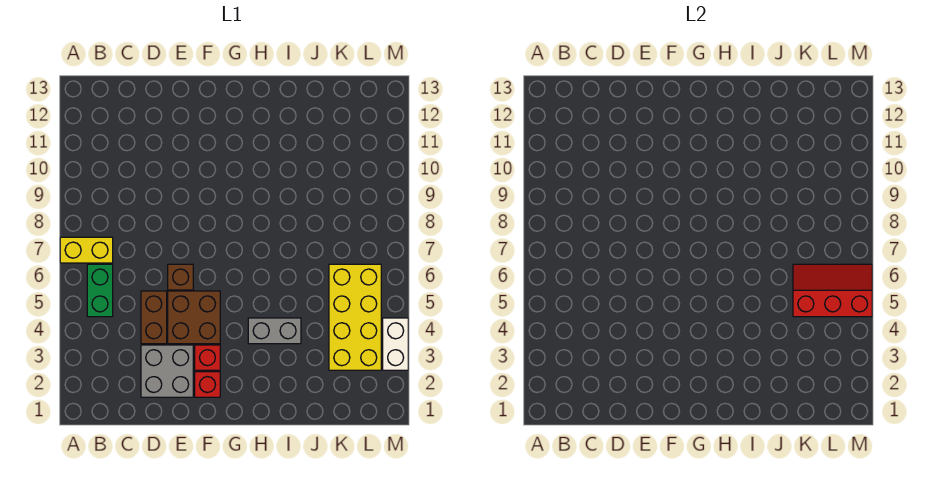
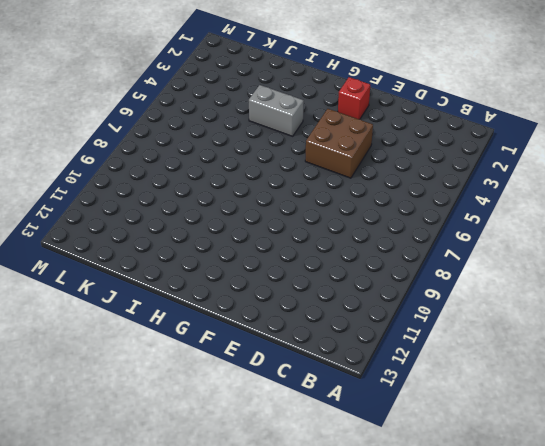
none -> yellow 1x2 brick [60,237,113,263]
none -> green 1x2 brick [87,264,113,317]
none -> grey 2x2 brick [141,345,193,397]

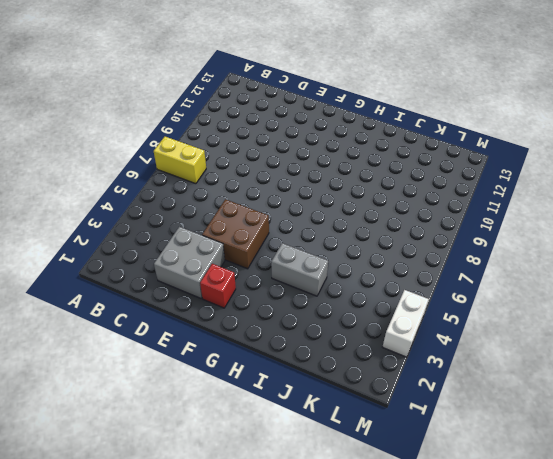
none -> green 1x2 brick [87,264,113,317]
none -> brown 1x2 brick [141,291,167,344]
none -> brown 1x1 brick [168,264,193,290]

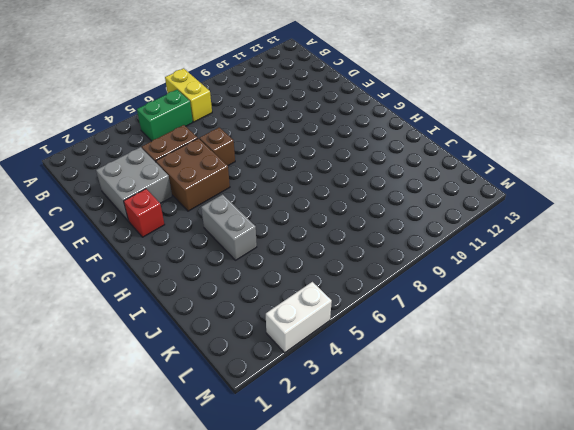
none -> red 1x1 brick [195,345,220,370]
none -> yellow 2x4 brick [329,264,381,370]
none -> red 2x3 slope [793,264,872,317]

